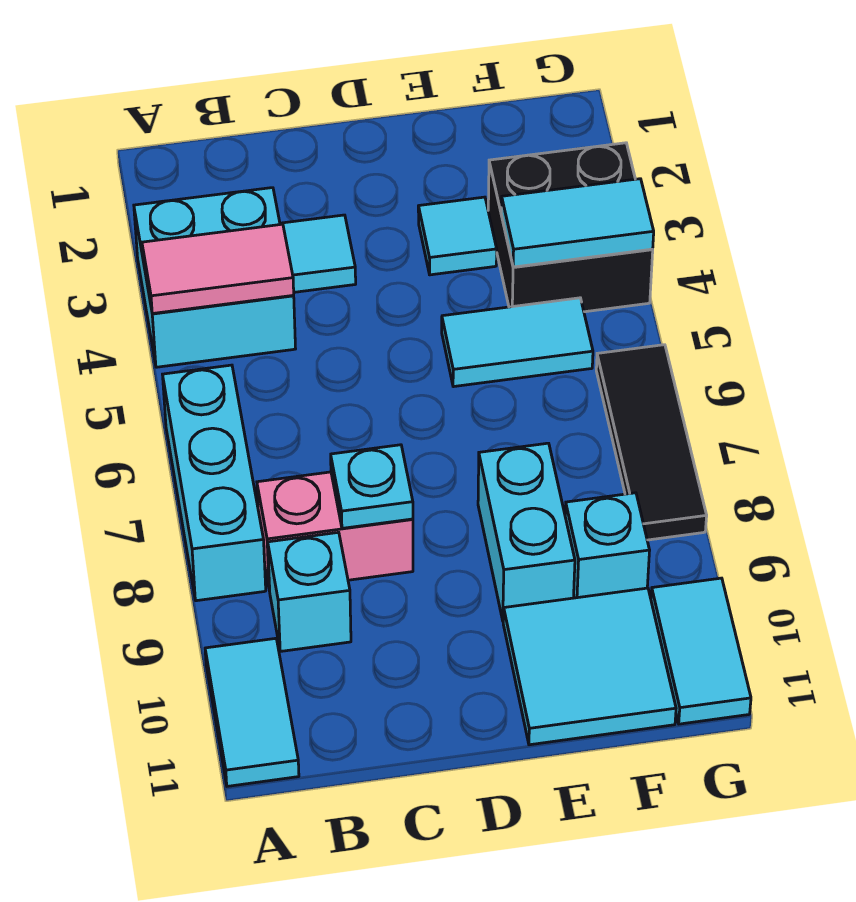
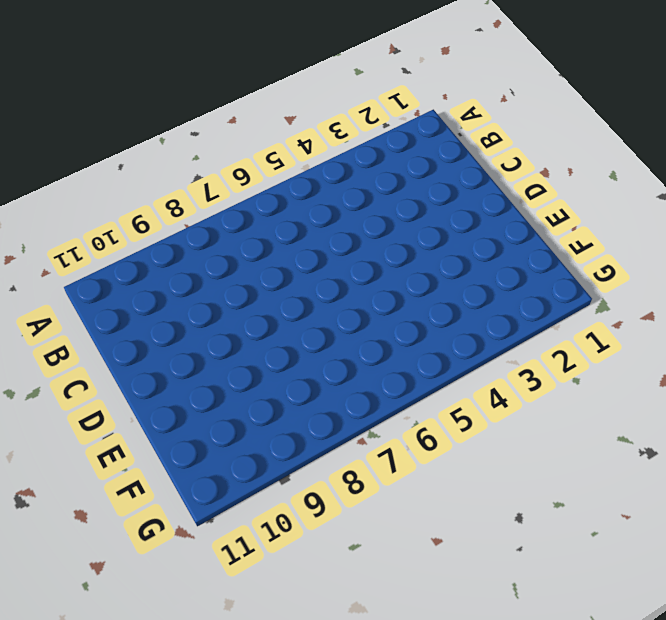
none -> cyan 2x2 brick [134,188,296,367]
none -> cyan 1x3 brick [162,365,266,601]
none -> cyan 1x2 tile [205,638,299,786]

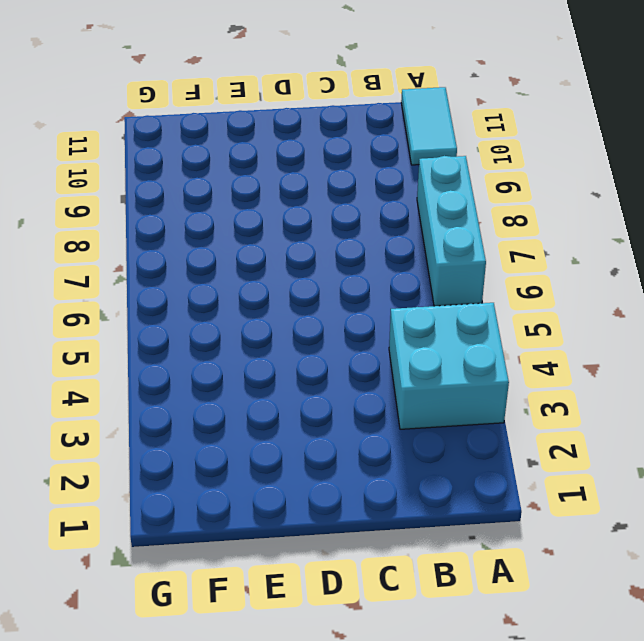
none -> pink 1x2 brick [257,472,413,591]
none -> cyan 1x1 brick [268,532,351,651]
none -> cyan 1x1 tile [280,215,356,292]

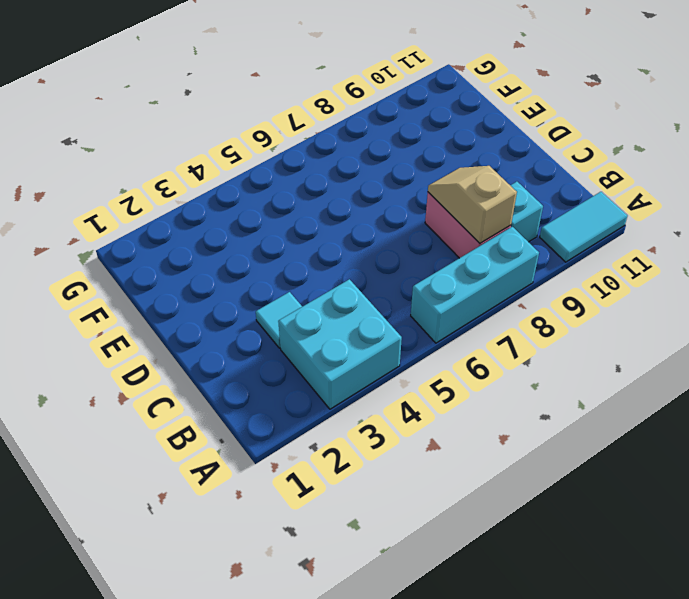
tan 1x2 slope [428,166,517,243] -> cyan 1x1 plate [331,445,413,528]
none -> cyan 1x1 tile [418,197,497,275]
none -> cyan 1x2 tile [442,298,593,387]
none -> cyan 1x2 brick [478,443,575,620]

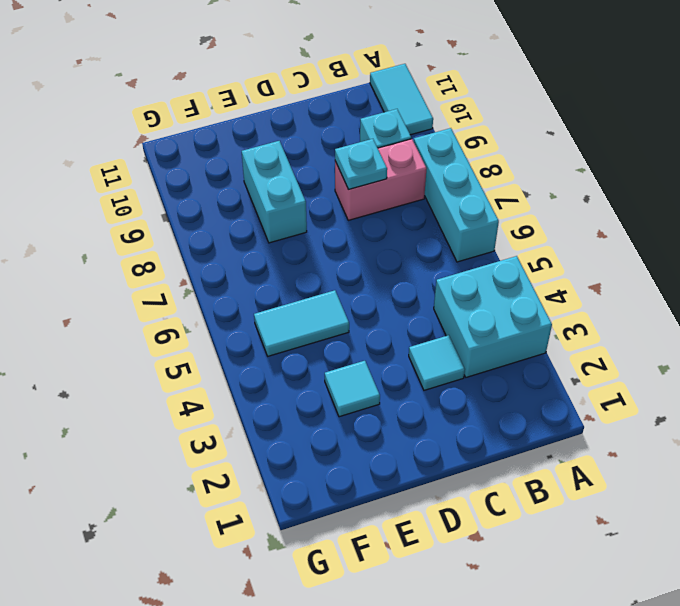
none -> cyan 2x2 tile [503,588,676,745]
none -> black 2x2 brick [488,143,653,312]
none -> cyan 1x1 brick [565,493,650,598]

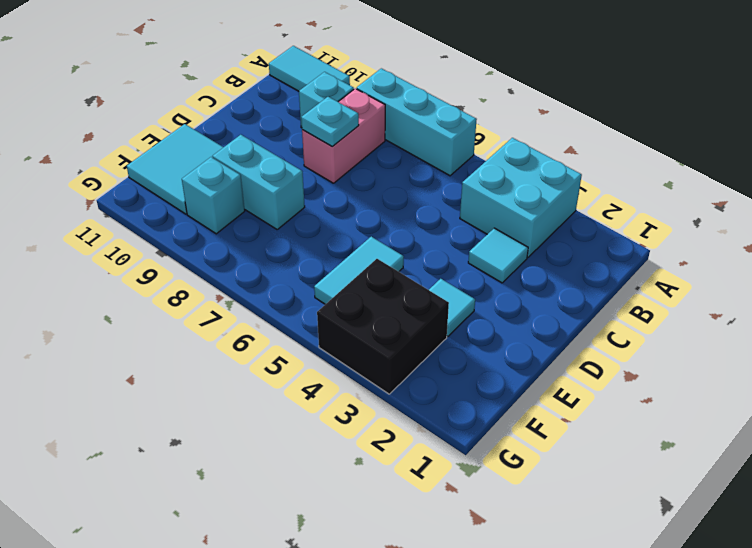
none -> black 1x3 tile [596,345,707,540]
none -> cyan 1x2 tile [651,578,751,724]
none -> pink 1x2 tile [142,224,294,314]

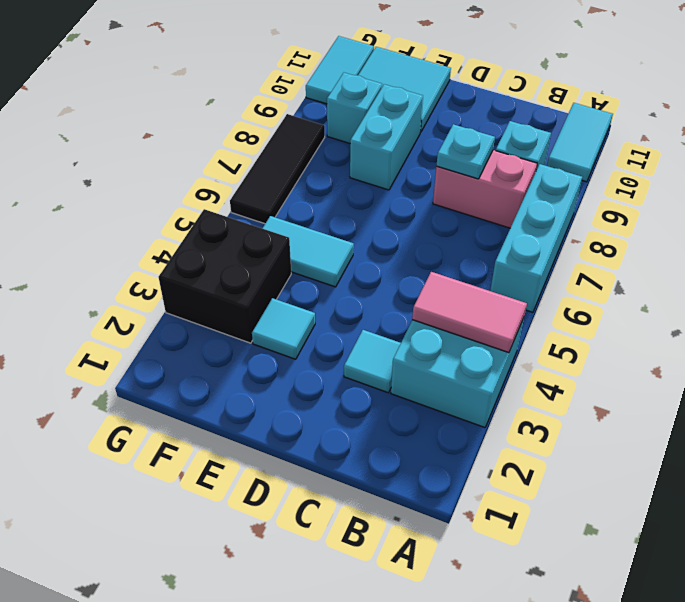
none -> cyan 1x2 tile [501,179,654,267]

